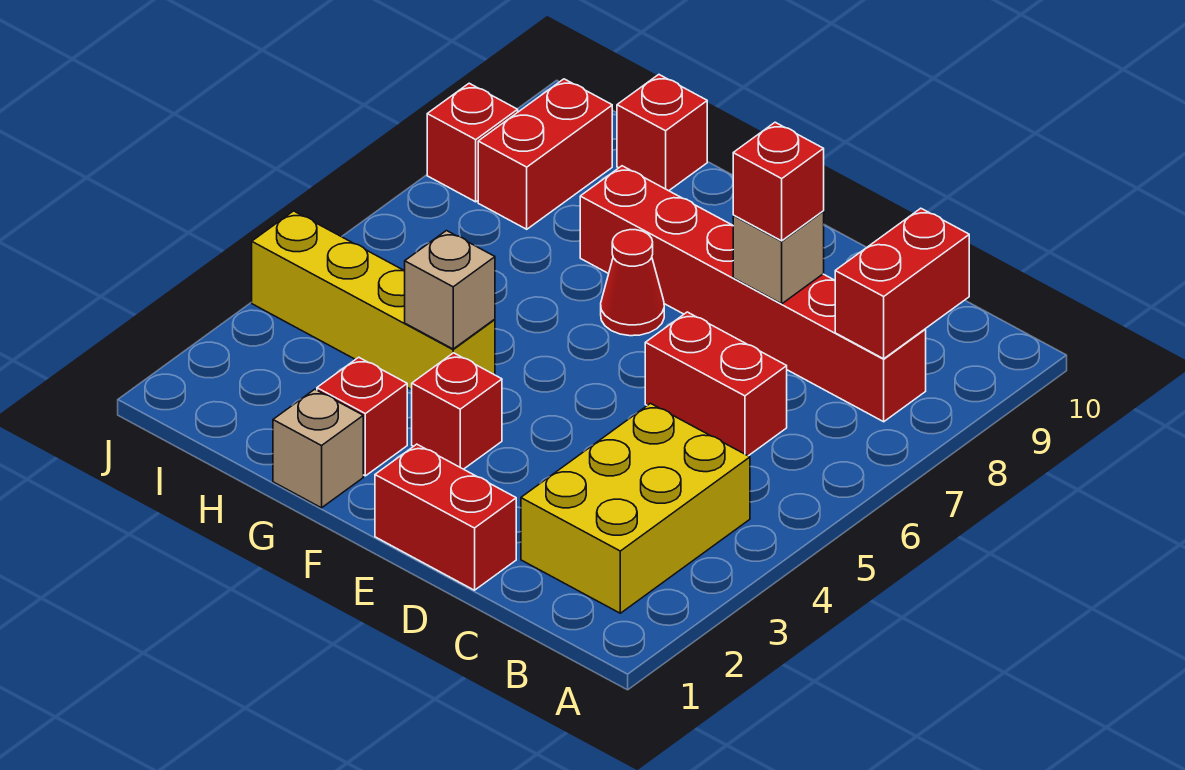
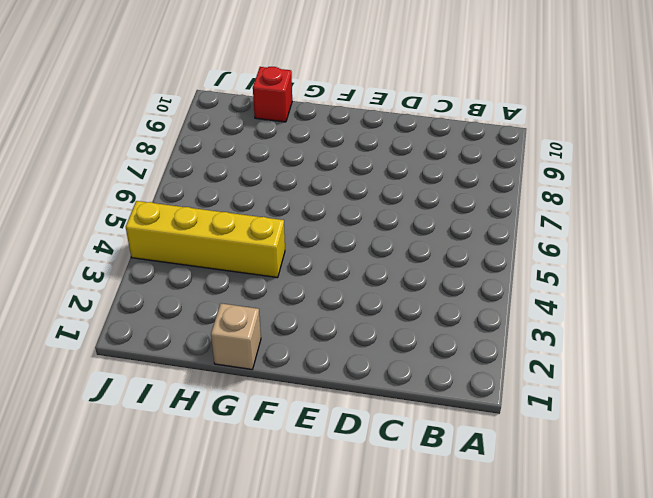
none -> yellow 2x3 brick [521,403,750,613]
none -> red 1x6 brick [580,166,926,422]
none -> red 1x2 brick [645,312,787,456]

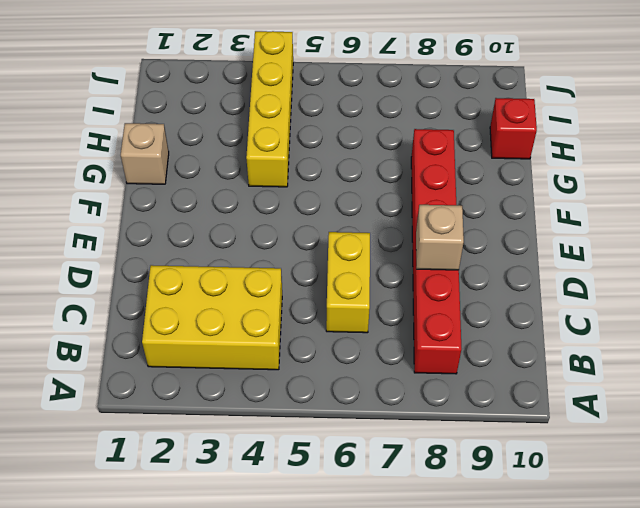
yellow 1x2 brick [326,232,370,333] -> red 1x2 brick [645,312,787,456]
none -> red 1x2 brick [375,444,516,590]
none -> red 1x1 brick [412,353,502,469]
none -> red 1x1 cone [601,230,664,336]

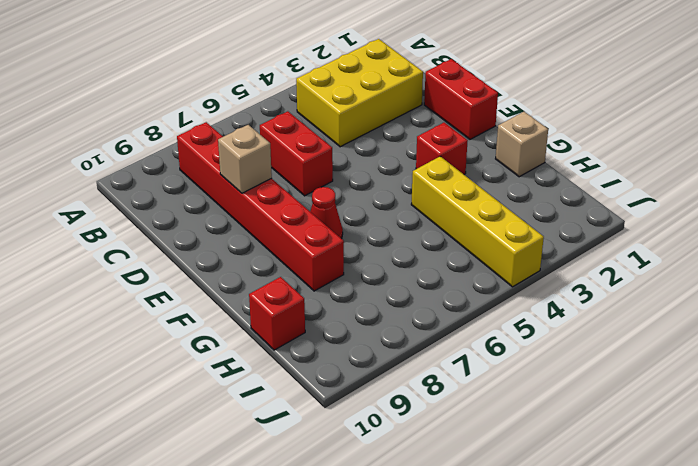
none -> red 1x1 brick [317,357,407,476]
none -> red 1x2 brick [478,79,612,229]
none -> red 1x1 brick [427,83,518,202]

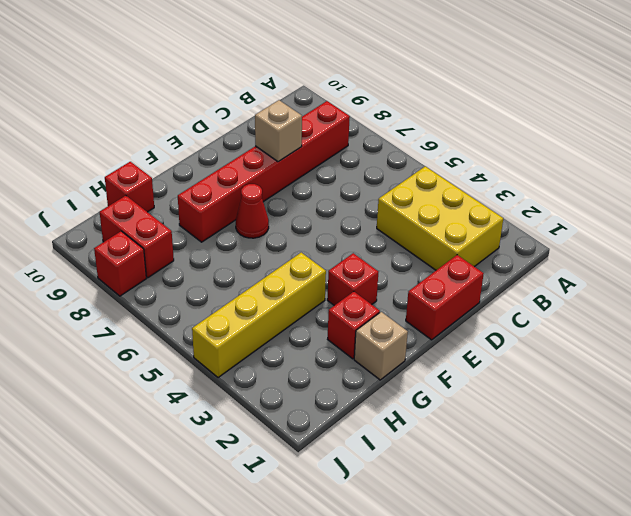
none -> red 1x2 brick [645,312,787,456]
none -> red 1x2 brick [835,208,969,359]
none -> tan 1x1 brick [405,231,495,349]

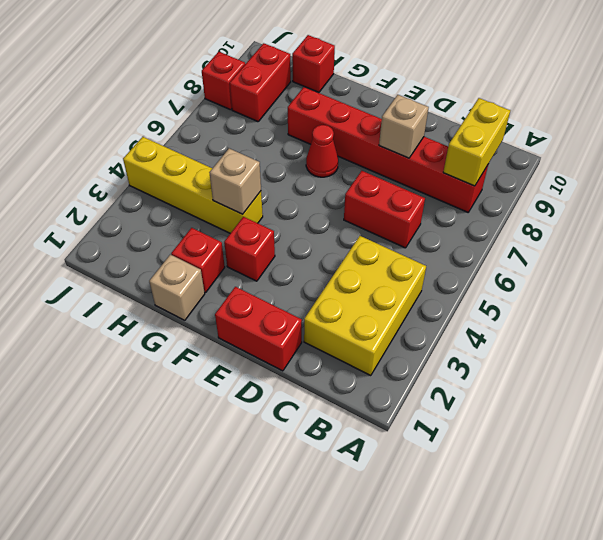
yellow 1x2 brick [443,98,510,186] -> red 1x2 brick [835,208,969,359]
none -> red 1x1 brick [733,122,824,241]

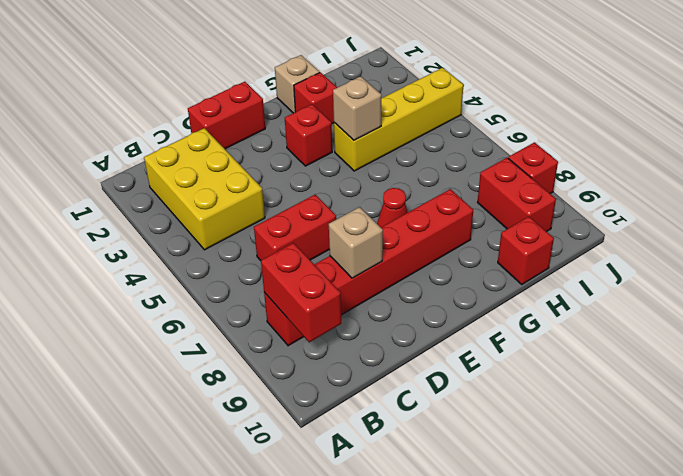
none -> red 1x1 brick [733,122,824,241]

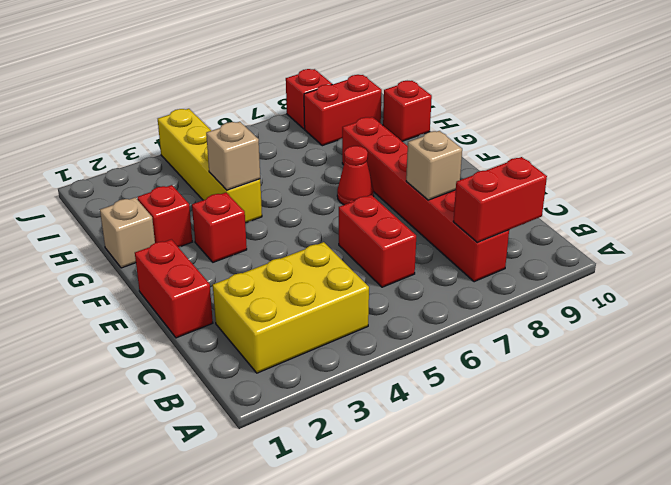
none -> red 1x1 brick [733,122,824,241]

